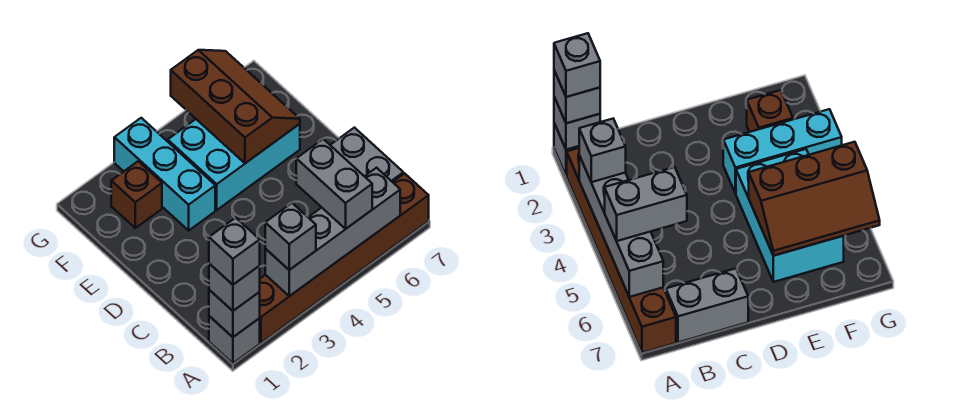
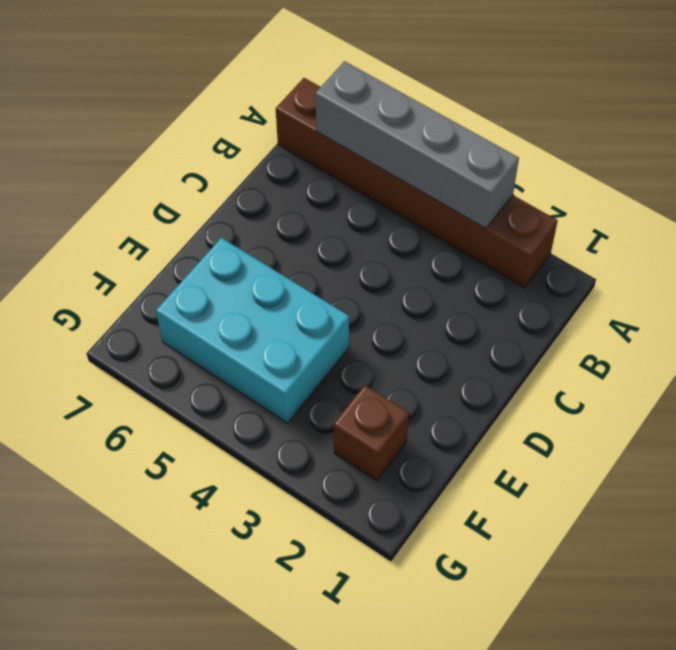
none -> grey 1x1 brick [209,316,260,363]
none -> grey 1x2 brick [331,128,403,182]
none -> cyan 1x3 brick [114,118,215,230]

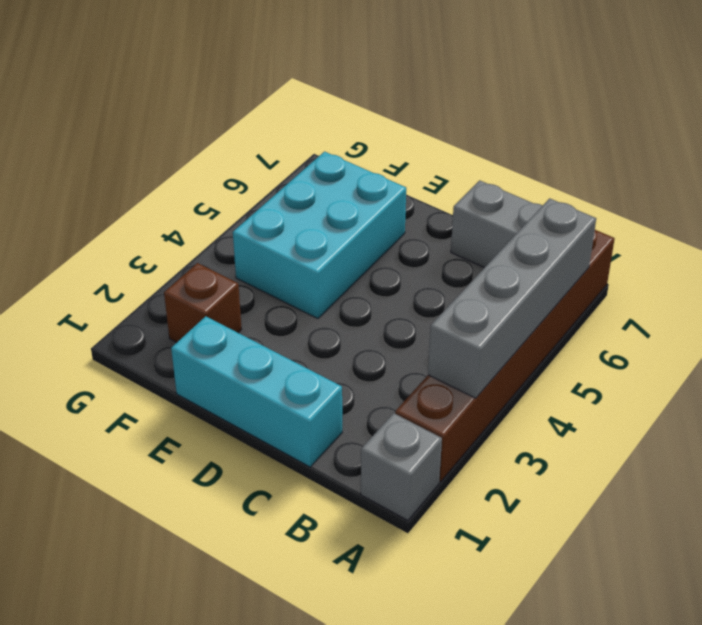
cyan 1x3 brick [171,316,342,467] -> cyan 1x3 brick moved to [114,118,215,230]
none -> grey 1x1 brick [209,290,260,337]
none -> brown 2x3 slope [171,50,300,163]
none -> grey 1x1 brick [209,264,260,311]

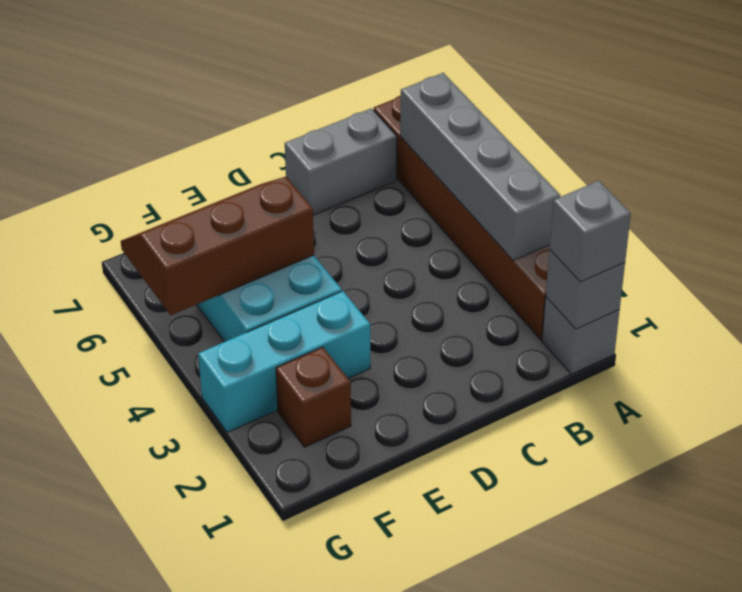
none -> grey 1x1 brick [265,203,316,270]
none -> grey 1x2 brick [296,139,372,229]
none -> grey 1x1 brick [209,218,260,285]

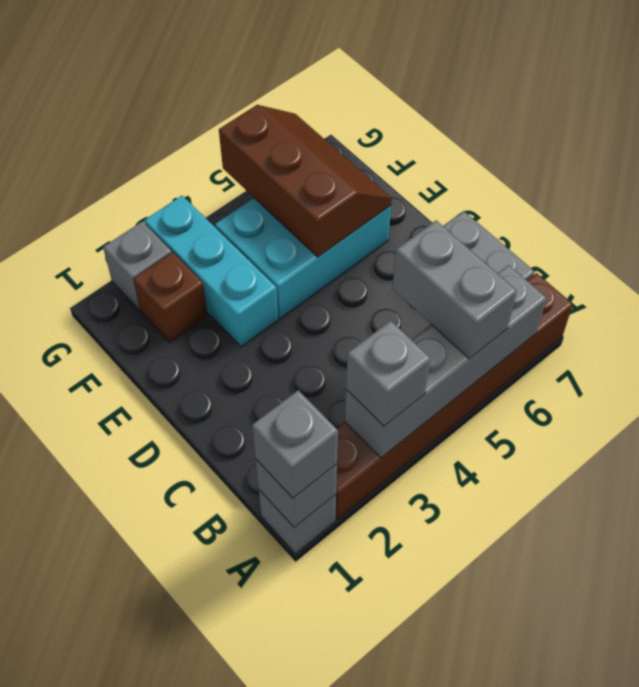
grey 1x1 brick [103,222,172,310] -> grey 1x1 brick moved to [209,218,260,285]

